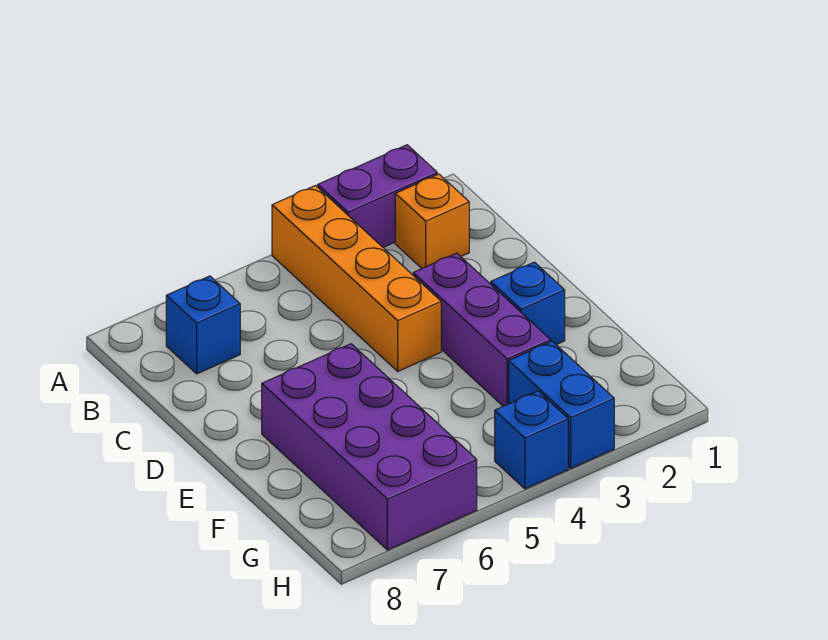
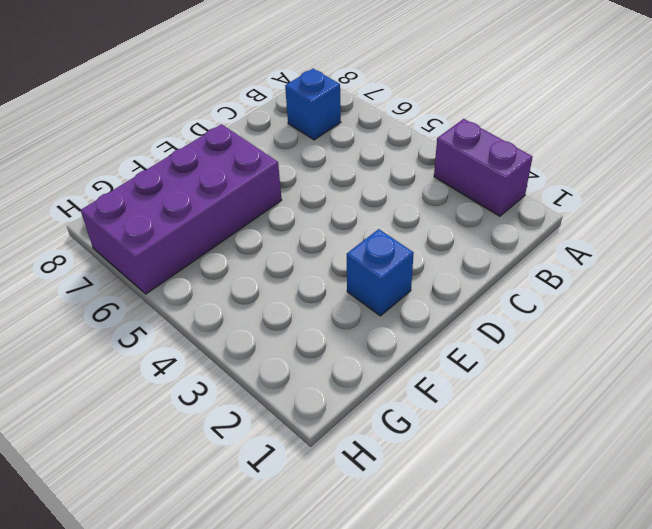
none -> orange 1x4 brick [272,186,441,371]
none -> orange 1x1 brick [395,174,469,268]

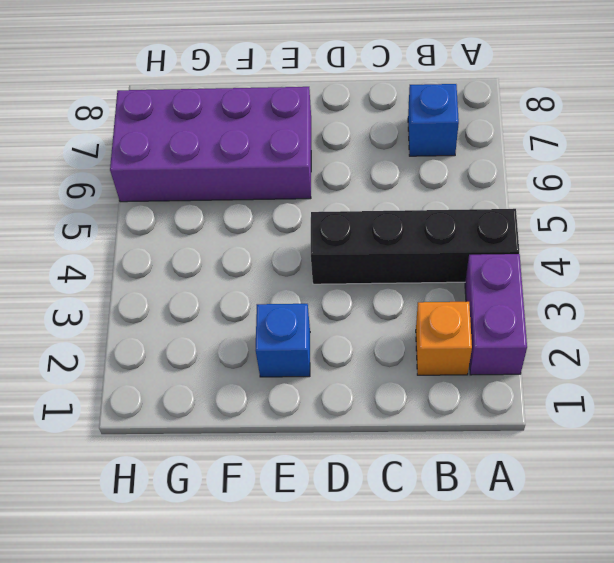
black 1x4 brick [311,209,519,284] -> orange 1x4 brick [272,186,441,371]
none -> purple 1x3 brick [413,253,551,406]
none -> blue 1x2 brick [509,341,614,468]

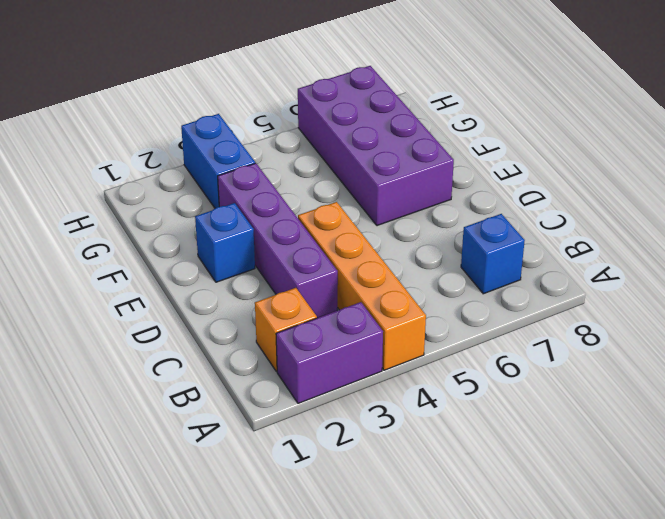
purple 1x4 brick [218,163,338,318] -> purple 1x3 brick [413,253,551,406]
none -> blue 1x1 brick [495,391,568,489]

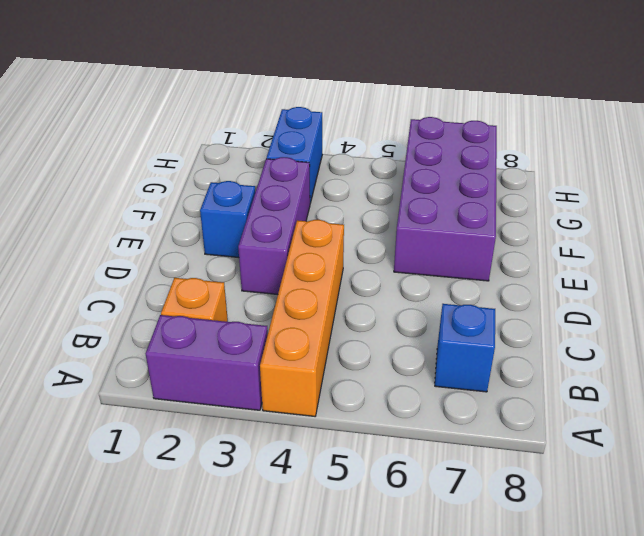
none -> blue 1x1 brick [495,391,568,489]

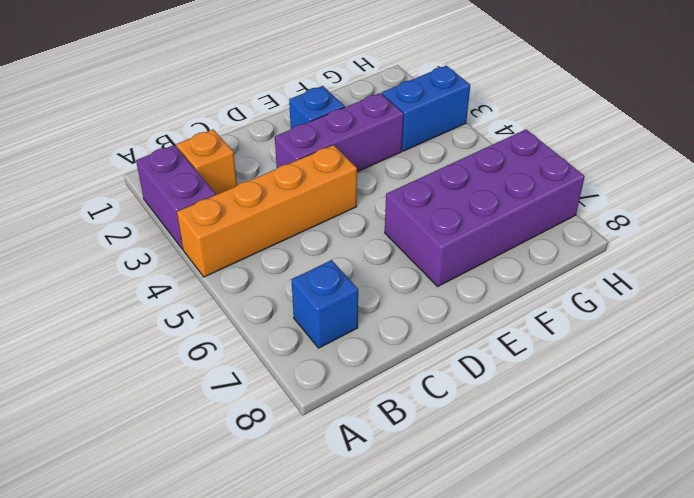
none -> blue 1x1 brick [495,391,568,489]

